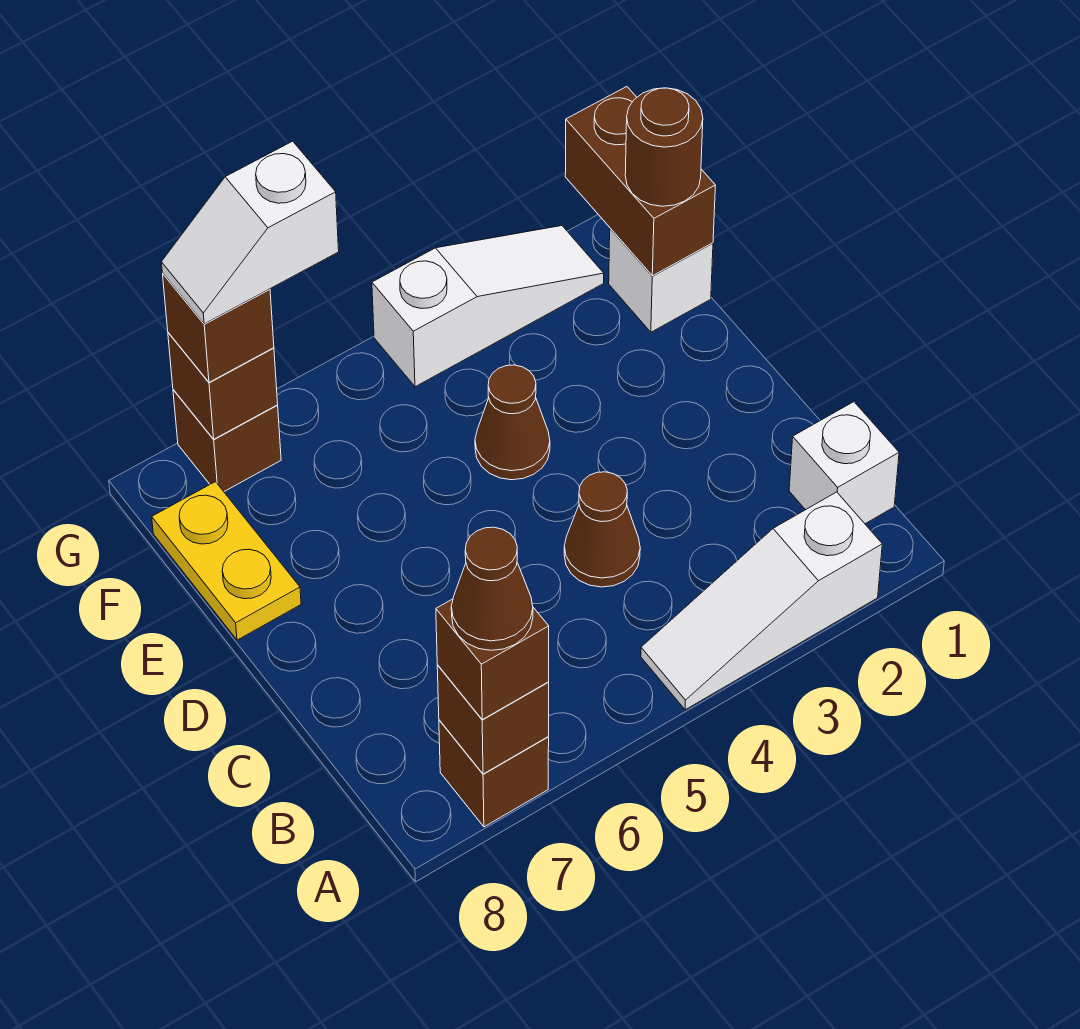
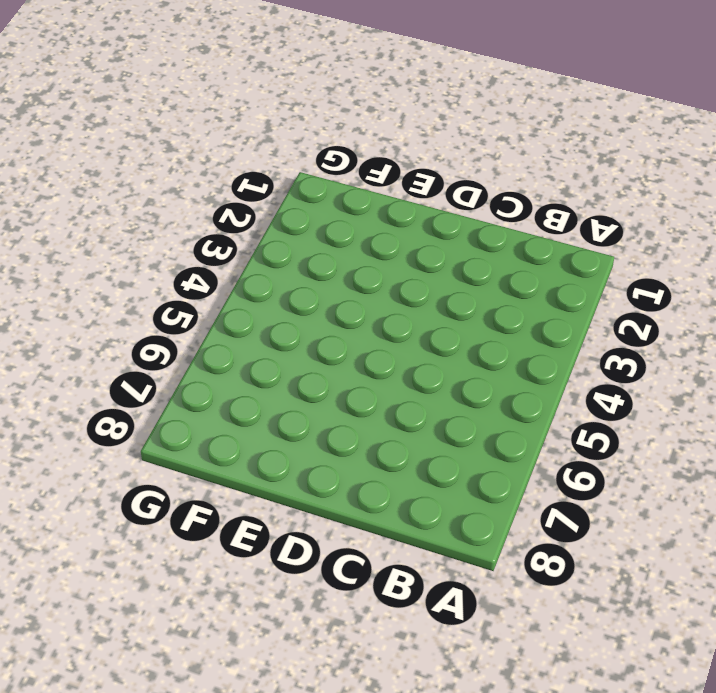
none -> white 1x3 slope [641,492,882,710]
none -> brown 1x1 brick [439,720,549,827]
none -> white 1x1 brick [789,402,899,524]

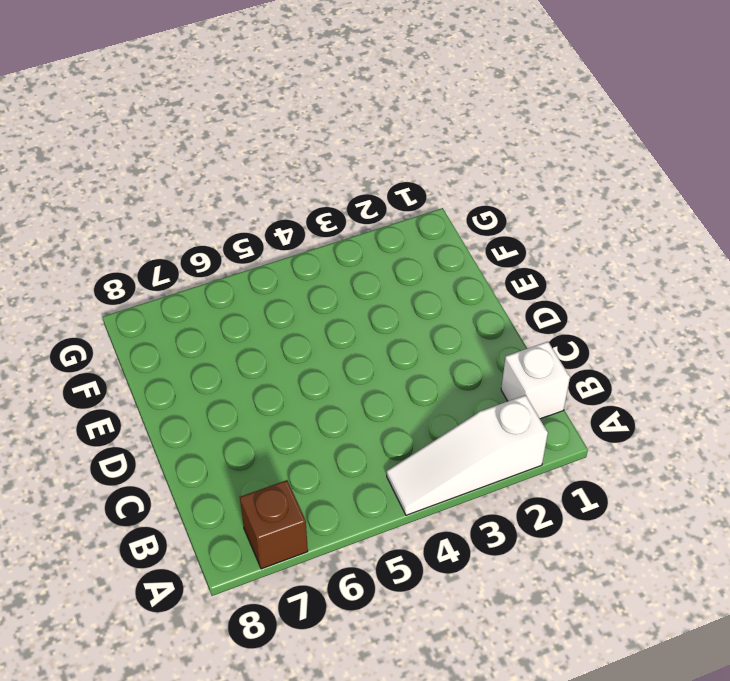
none -> brown 1x1 cone [564,472,640,587]
none -> brown 1x1 cone [475,365,550,480]
none -> yellow 1x2 plate [152,482,301,640]

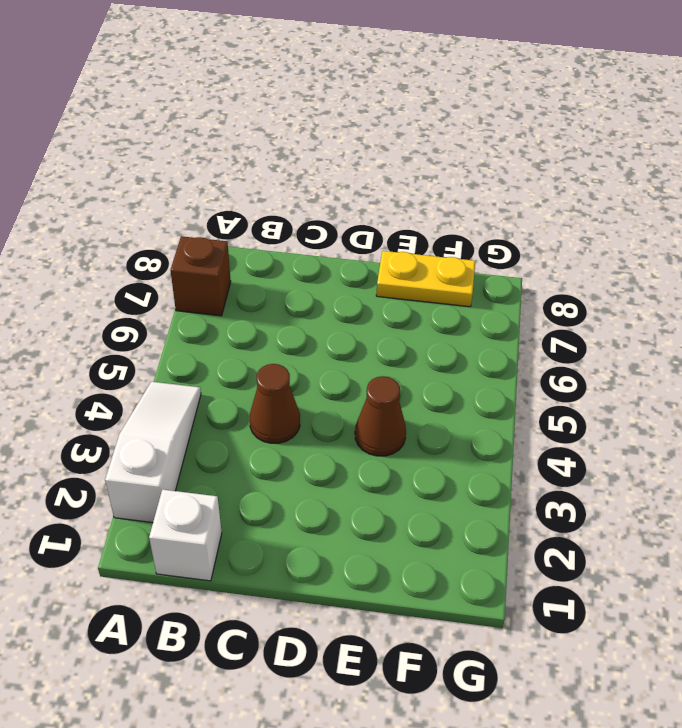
none -> white 1x1 brick [609,228,713,332]
none -> white 1x3 slope [372,226,604,387]
none -> brown 1x1 brick [173,390,281,491]

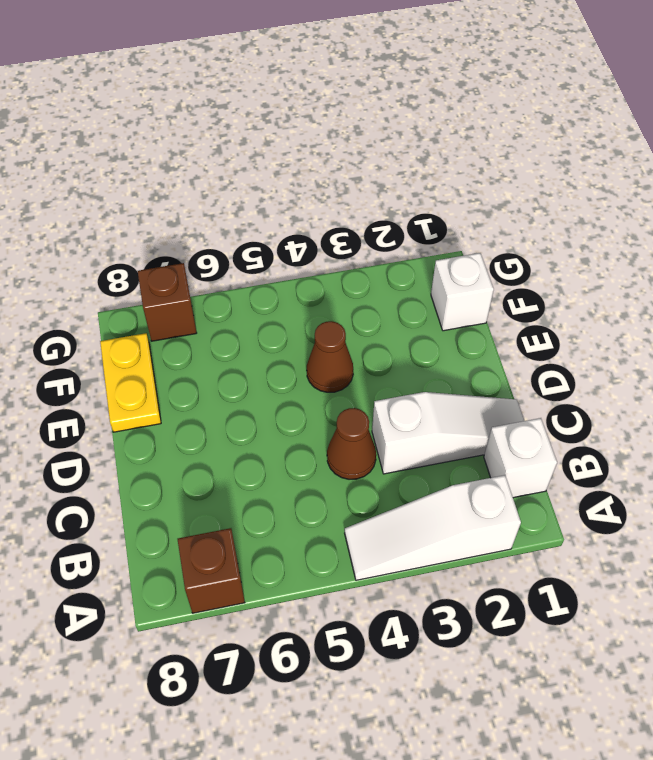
white 1x3 slope [372,392,524,474] -> white 1x3 slope moved to [372,226,604,387]
none -> brown 1x1 brick [437,665,549,774]
none -> brown 1x2 brick [565,87,715,276]
none -> brown 1x1 brick [168,333,278,439]

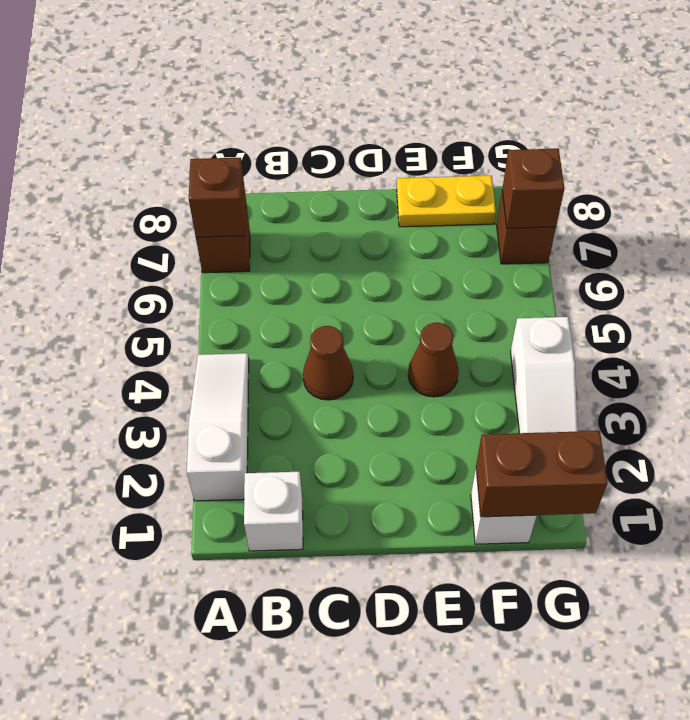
none -> brown 1x1 brick [436,599,549,720]
none -> brown 1x1 round brick [625,88,703,206]
none -> brown 1x1 brick [163,274,274,382]

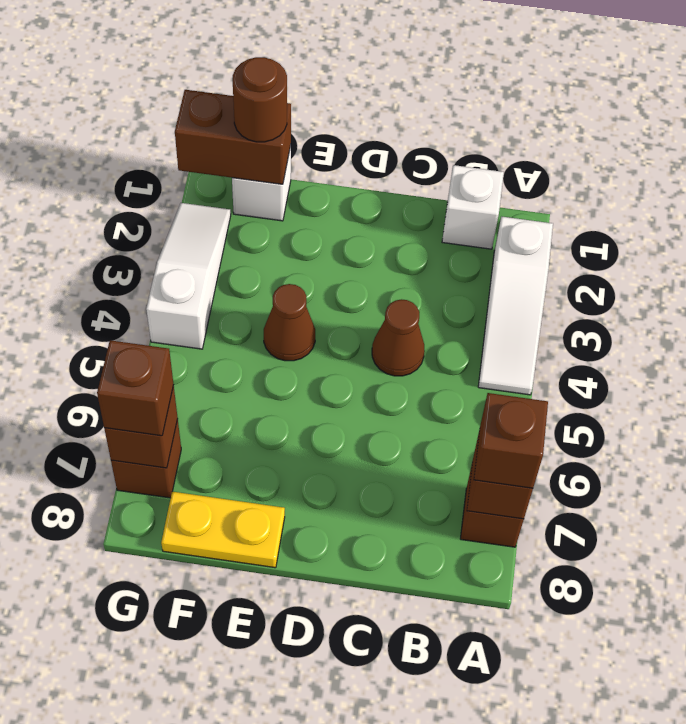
none -> brown 1x1 cone [451,527,533,650]
none -> white 1x2 slope [161,141,339,324]

